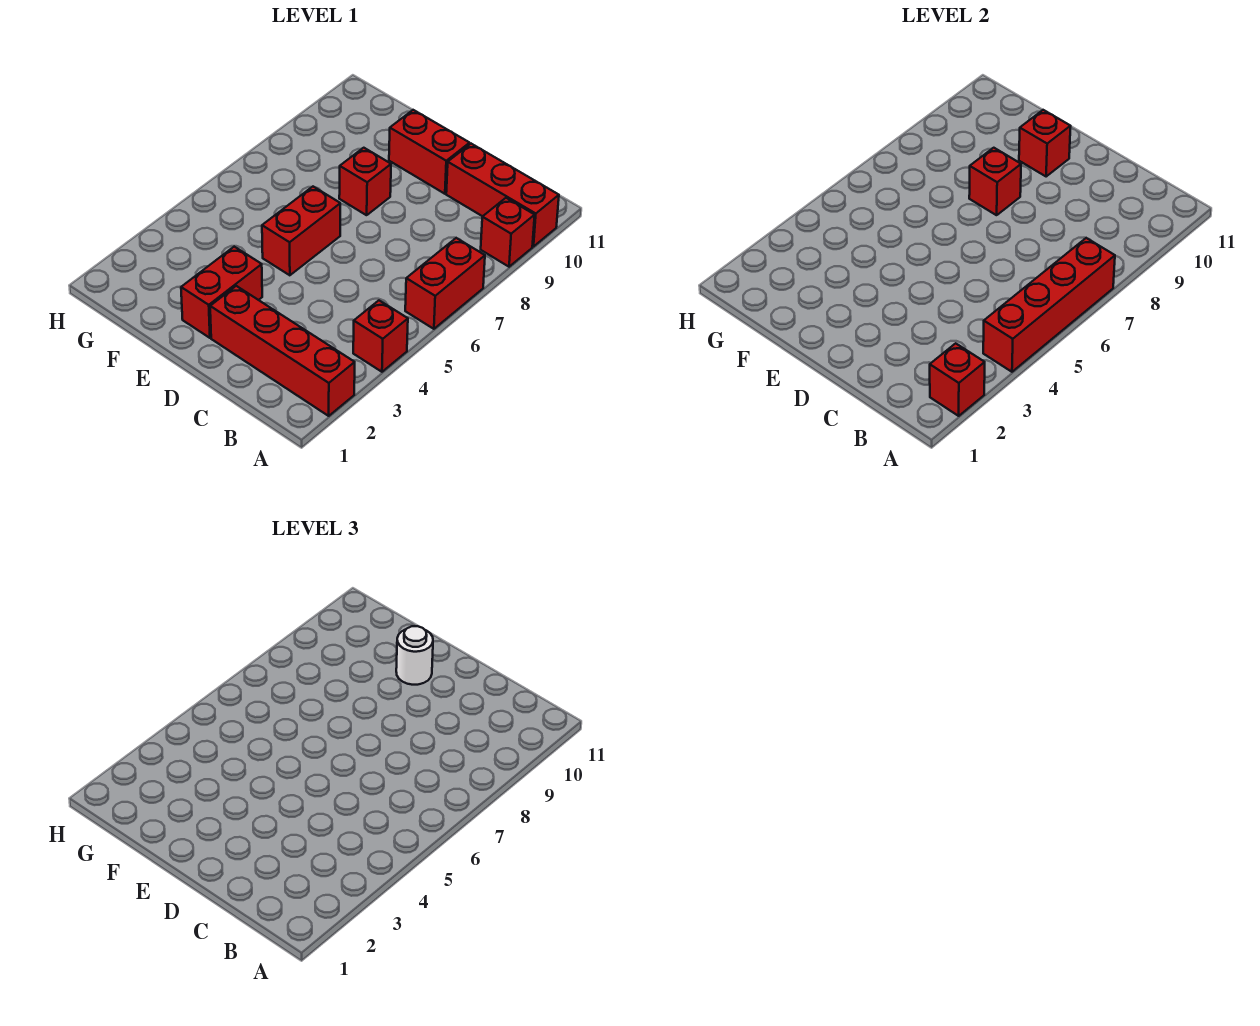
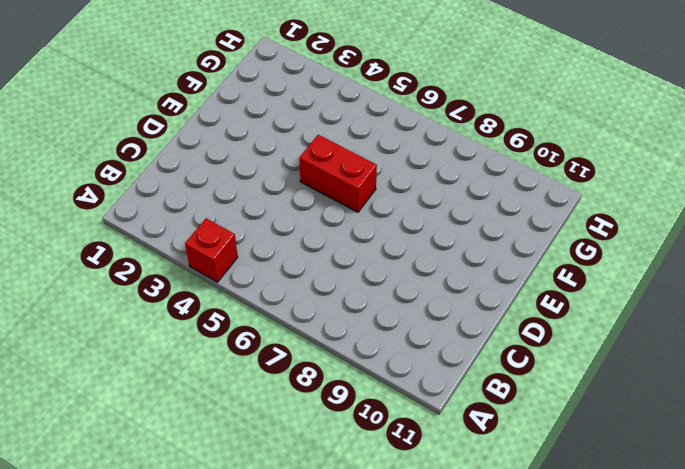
none -> red 1x4 brick [210,286,355,416]
none -> red 1x2 brick [405,238,485,329]
none -> red 1x1 brick [481,198,535,267]

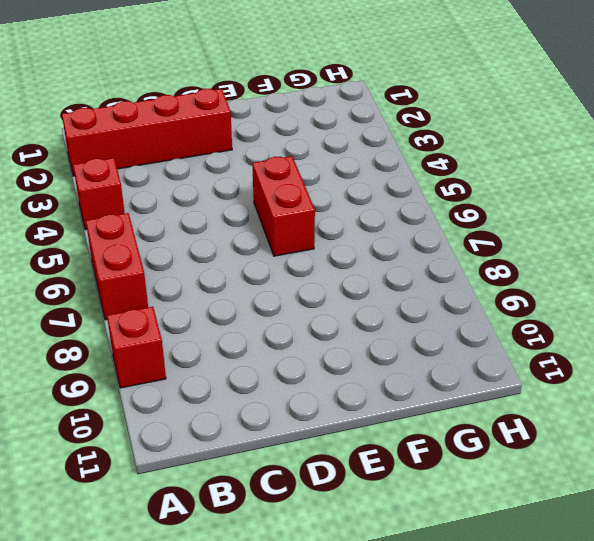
none -> red 1x3 brick [446,144,559,247]
none -> red 1x2 brick [389,110,470,194]
none -> red 1x2 brick [181,247,262,338]

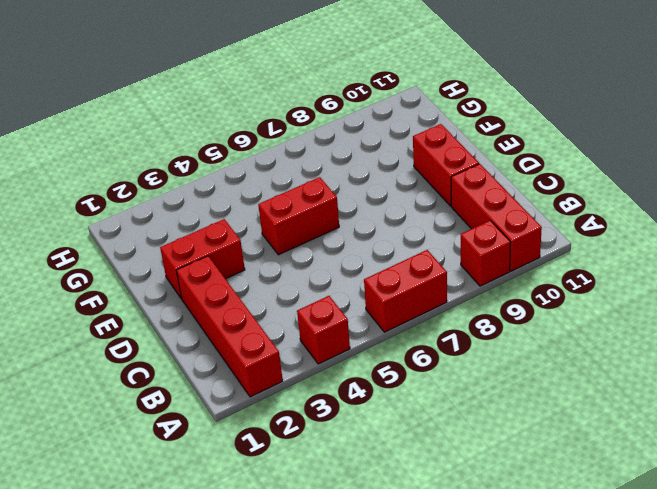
none -> red 1x1 brick [339,148,391,215]
none -> red 1x1 brick [930,343,985,416]
none -> red 1x4 brick [983,238,1115,372]

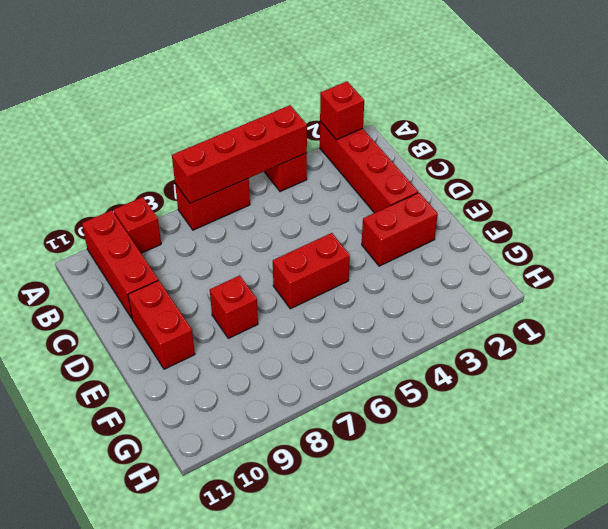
none -> red 1x1 brick [969,148,1021,215]
none -> red 1x1 brick [1019,110,1071,177]
none -> white 1x1 round brick [396,626,433,685]

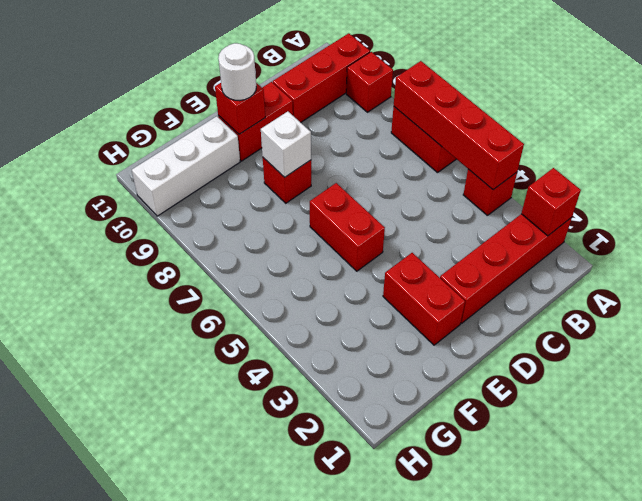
white 1x1 brick [261,111,311,177] -> red 1x1 brick [969,148,1021,215]
white 1x3 brick [132,116,240,216] -> none

